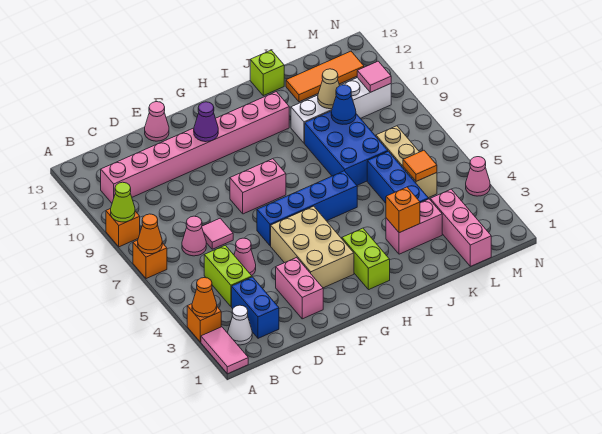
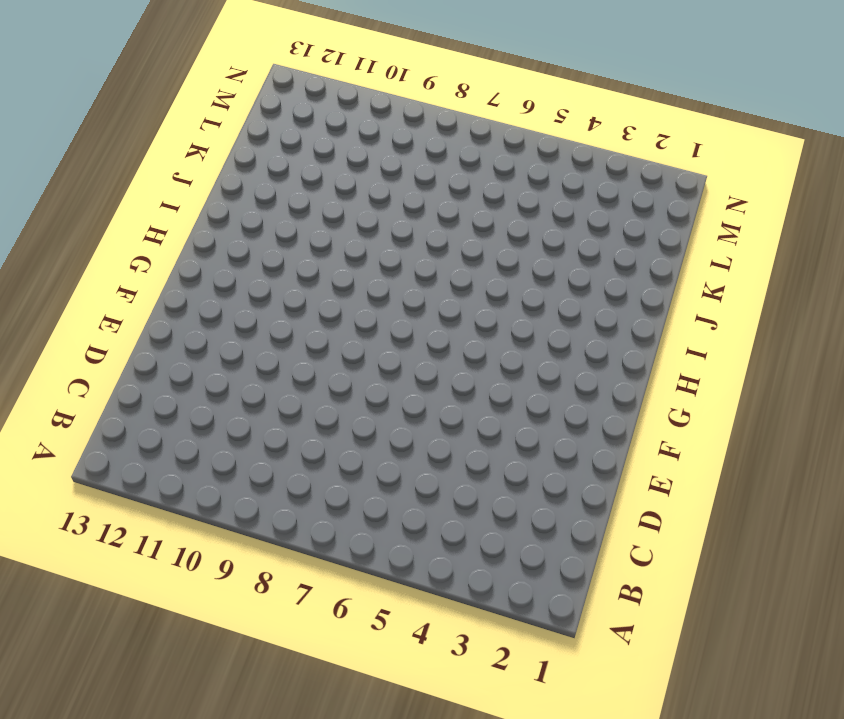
none -> pink 1x2 tile [201,327,248,374]
none -> orange 1x1 brick [187,304,221,342]
none -> orange 1x1 brick [133,240,167,279]
none -> orange 1x1 brick [106,208,140,247]

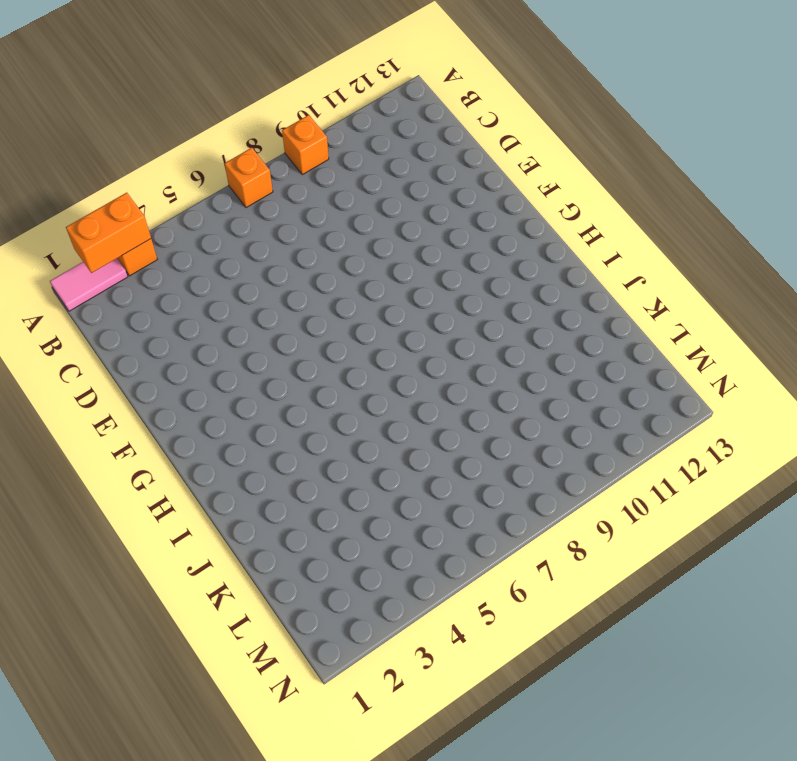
orange 1x2 brick [66,193,151,273] -> orange 1x1 cone [192,278,217,317]
none -> white 1x1 cone [228,305,252,345]
none -> pink 1x8 brick [101,92,289,203]
none -> blue 1x2 brick [232,277,279,338]
none -> lime 1x2 brick [204,245,252,307]

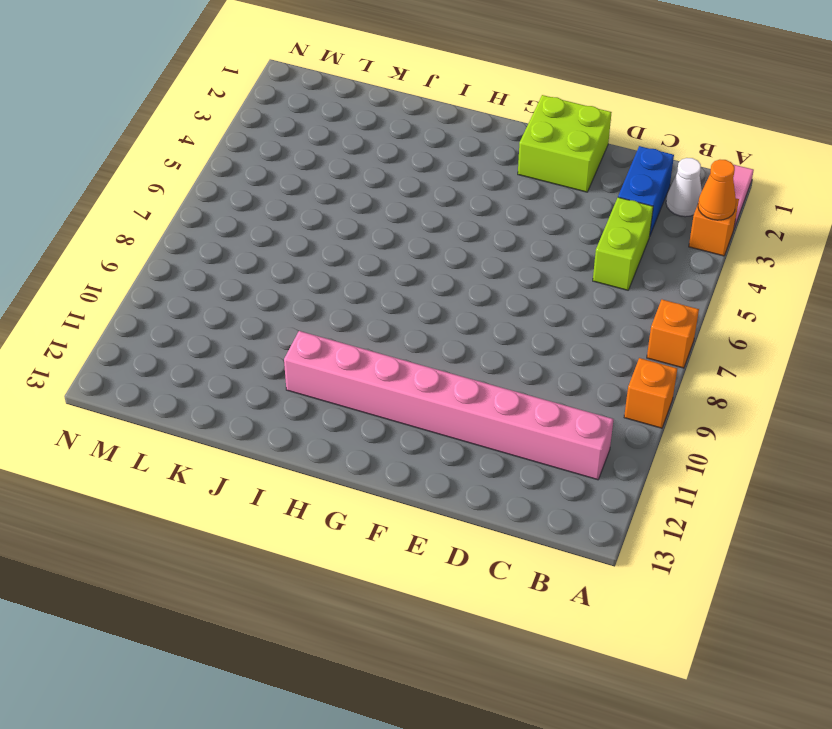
lime 2x2 brick [518,95,612,192] -> pink 1x2 brick [276,257,323,319]
none -> pink 1x1 cone [182,216,206,256]
none -> pink 1x1 cone [234,238,256,276]
none -> pink 1x1 tile [202,218,233,249]
none -> pink 1x1 cone [145,102,169,141]

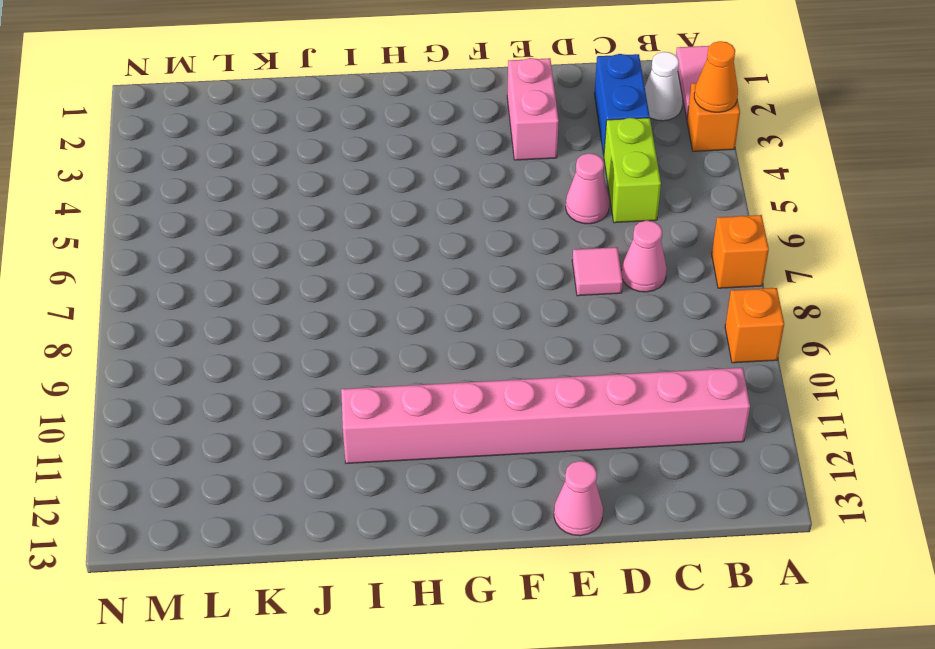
none -> tan 2x3 brick [271,206,354,288]
none -> blue 1x4 brick [257,171,357,246]
none -> pink 1x2 brick [230,159,286,214]
none -> lime 1x2 brick [342,228,390,290]

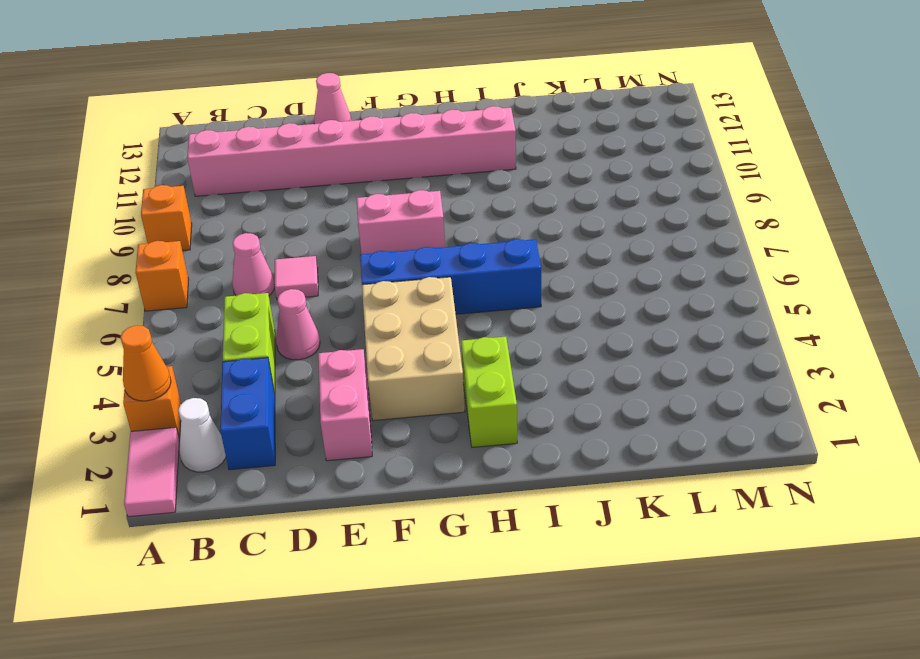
none -> pink 1x2 brick [386,199,442,254]
none -> blue 2x3 brick [305,111,388,185]
none -> white 1x4 brick [291,78,391,143]
none -> lime 1x1 brick [250,50,284,96]

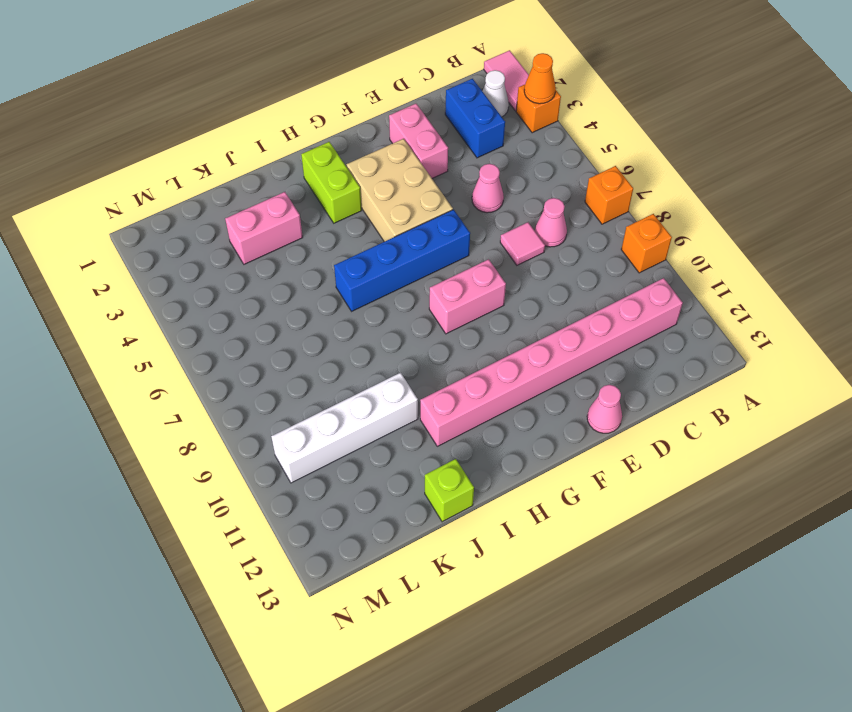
none -> lime 1x2 brick [204,245,252,307]
none -> blue 2x3 brick [305,111,388,185]
none -> blue 1x3 brick [367,151,429,203]
none -> orange 1x3 tile [286,51,364,102]

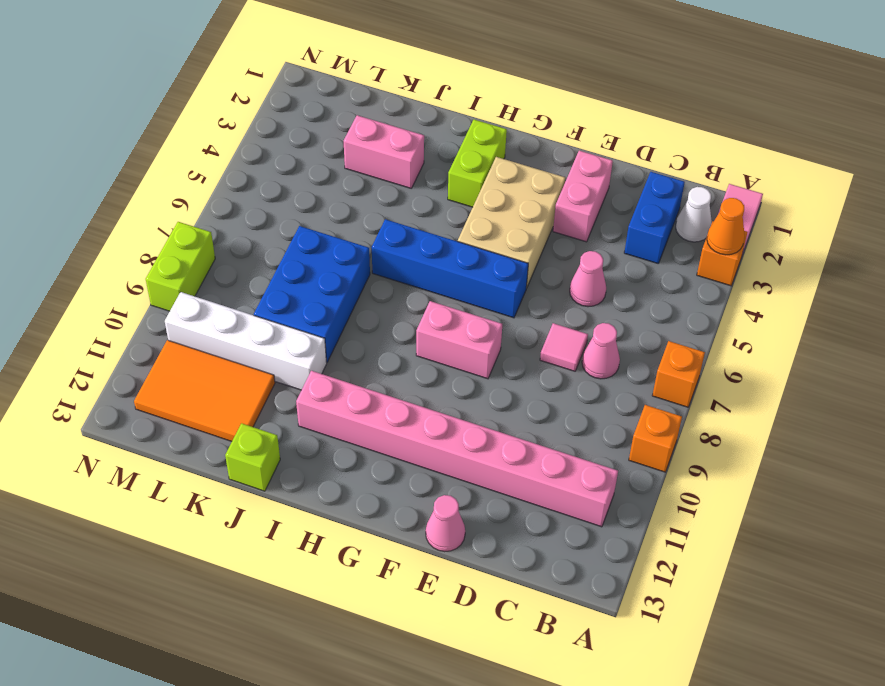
orange 2x3 tile [134,340,275,441] -> orange 1x3 tile [286,51,364,102]
lime 1x2 brick [146,222,215,311] -> lime 1x2 brick moved to [204,245,252,307]
none -> blue 1x3 brick [367,151,429,203]
none -> pink 1x3 brick [430,189,491,266]
none -> tan 1x3 brick [376,126,437,198]
none -> pink 1x1 cone [466,157,490,196]

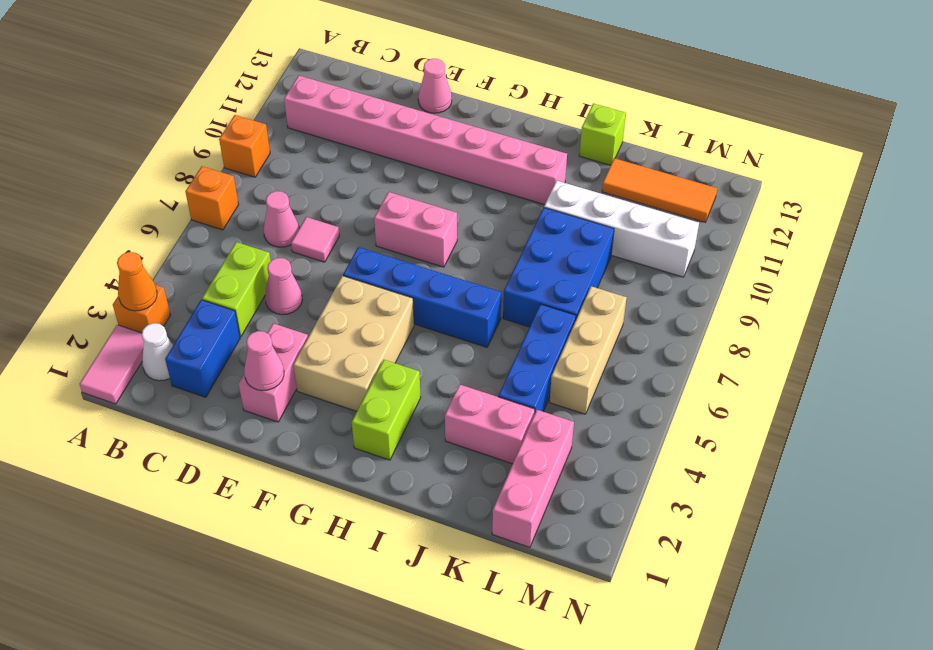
pink 1x1 cone [244,331,284,391] -> pink 1x1 cone moved to [466,157,490,196]
none -> orange 1x1 cone [138,214,162,254]
none -> lime 1x1 cone [111,182,135,222]
none -> purple 1x1 cone [194,102,218,142]
none -> orange 1x1 brick [386,187,420,233]

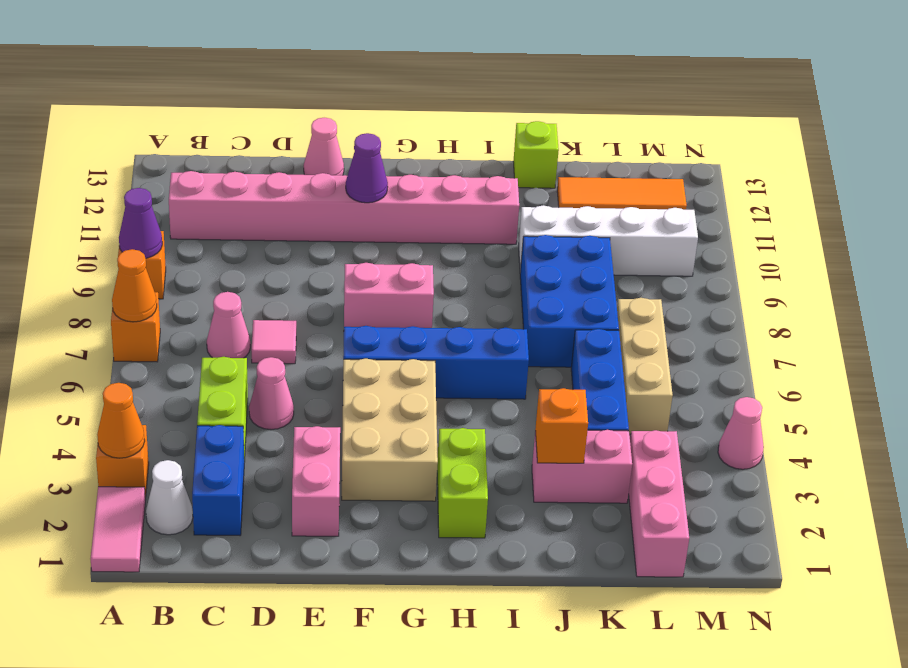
purple 1x1 cone [119,188,162,258] -> lime 1x1 cone [111,182,135,222]
none -> blue 1x1 cone [331,85,356,124]
none -> tan 1x1 cone [318,69,340,109]
none -> orange 1x1 tile [403,150,437,181]
none -> pink 1x1 tile [357,61,391,92]

